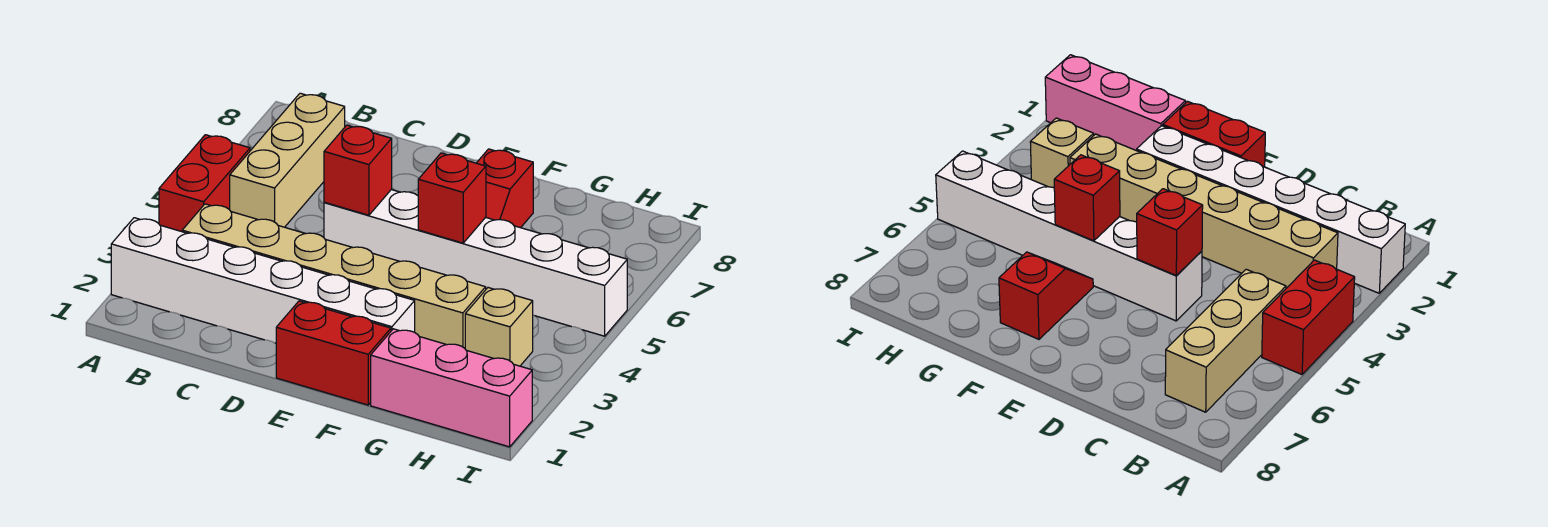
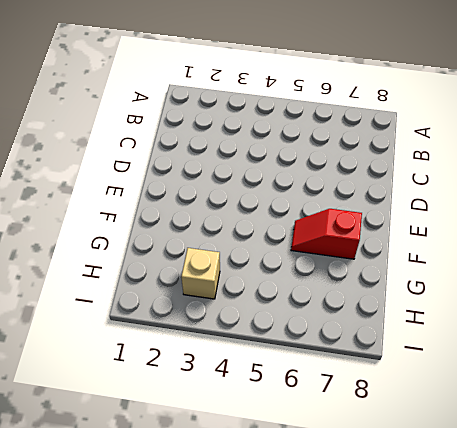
none -> white 1x6 brick [111,218,415,343]
none -> red 1x2 brick [159,135,250,232]

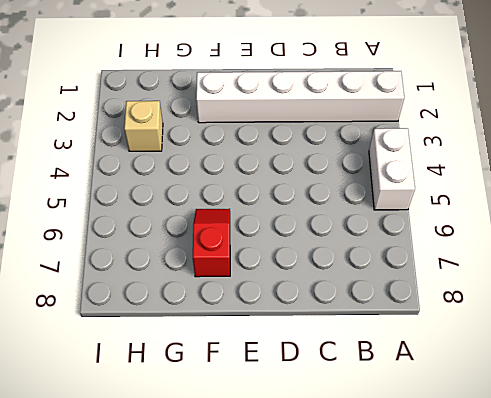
white 1x2 brick [369,128,415,210] -> red 1x2 brick [159,135,250,232]
none -> tan 1x6 brick [182,204,486,348]
none -> tan 1x3 brick [230,93,345,227]

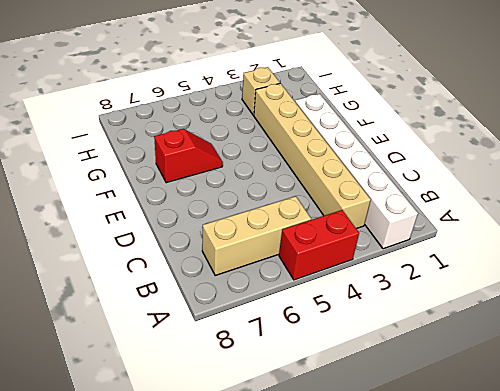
none -> white 1x6 brick [324,190,627,336]
none -> red 1x2 brick [276,301,391,405]

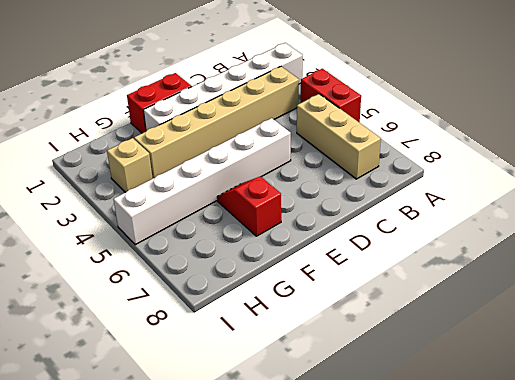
none -> pink 1x3 brick [371,329,532,447]
none -> red 1x1 brick [324,125,392,215]

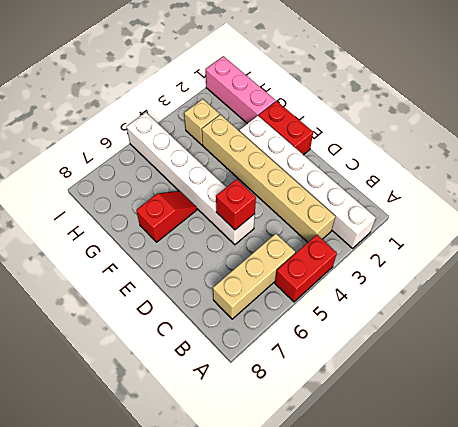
none -> red 1x1 brick [418,153,486,243]

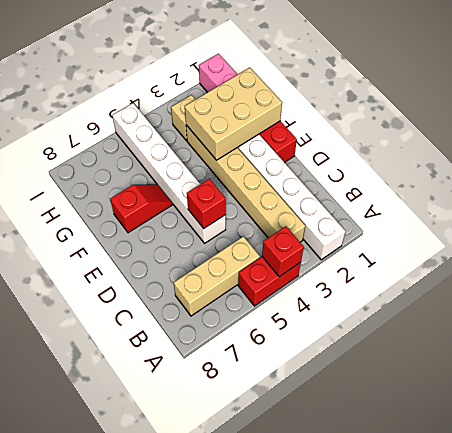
red 1x1 brick [262,226,304,277] -> red 1x1 brick moved to [418,153,486,243]
tan 2x3 brick [185,68,282,160] -> none

